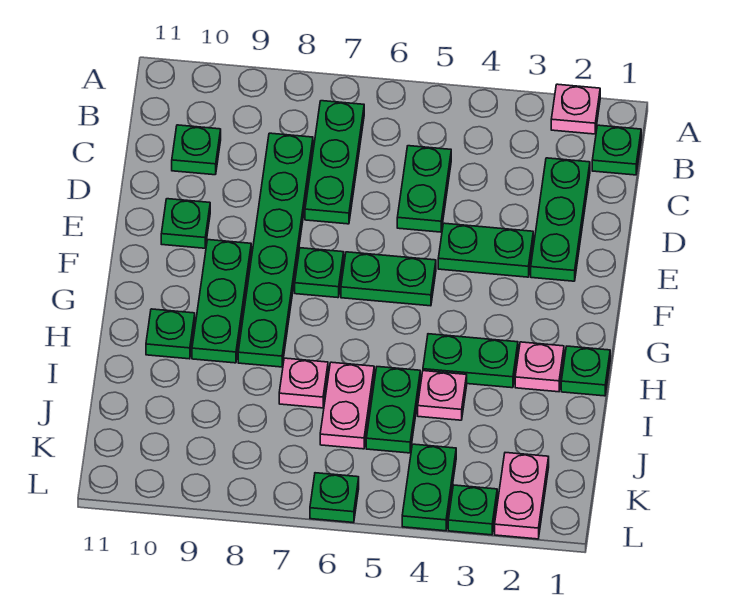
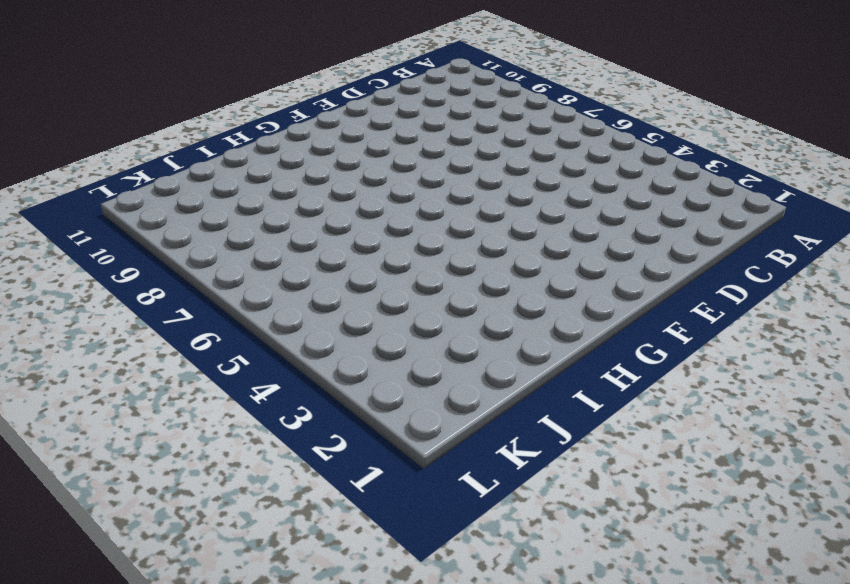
none -> pink 1x1 plate [551,84,600,134]
none -> green 1x1 plate [592,125,641,175]
none -> green 1x3 plate [305,101,364,224]

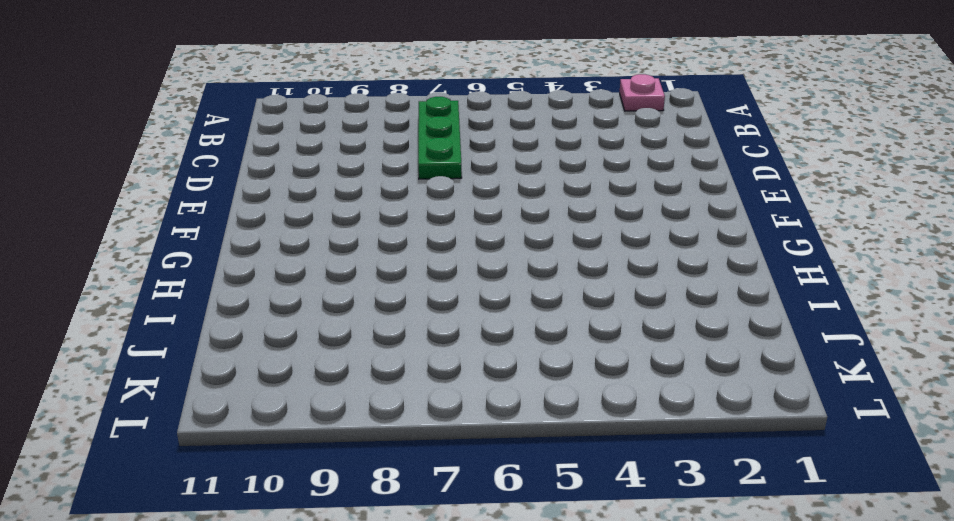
none -> green 1x1 plate [592,125,641,175]
none -> green 1x3 plate [531,158,590,281]
none -> green 1x2 plate [397,146,451,232]

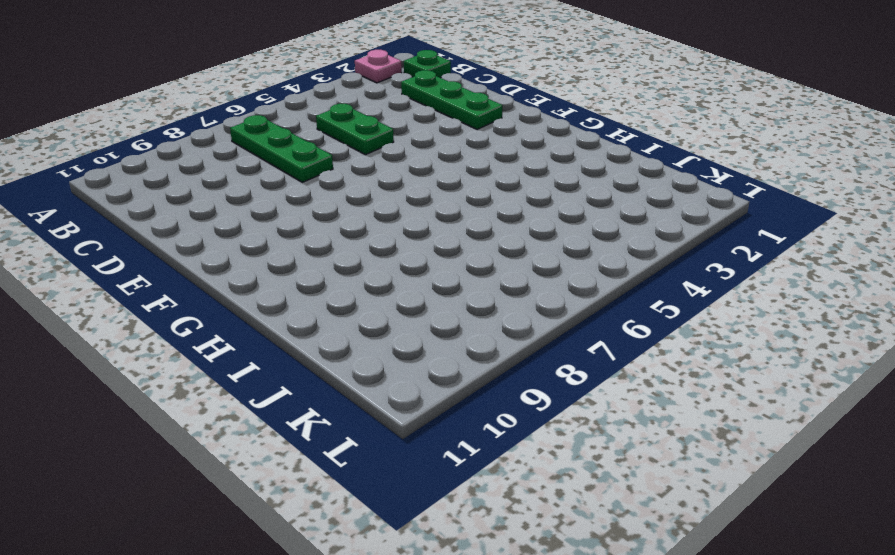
none -> green 1x6 plate [238,133,313,367]
none -> green 1x1 plate [172,125,221,175]
none -> green 1x2 plate [438,223,533,277]

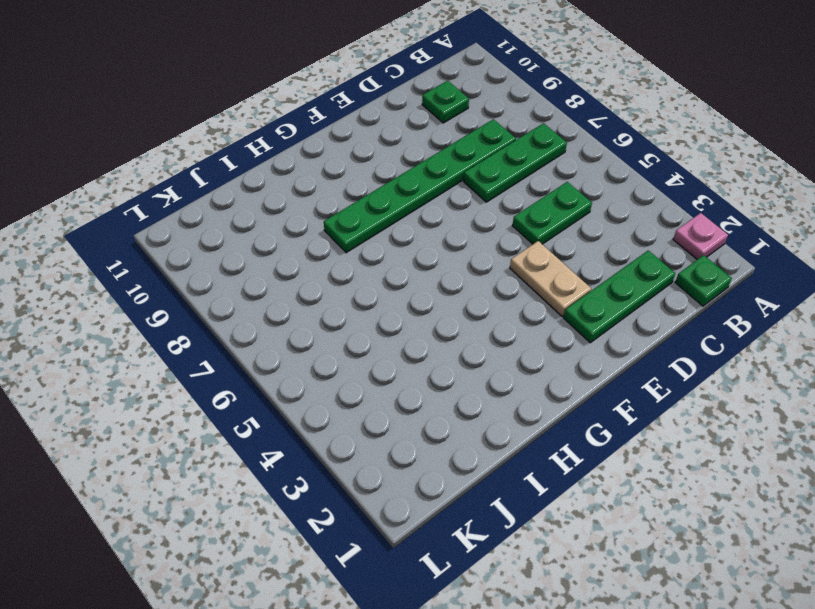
tan 1x2 plate [510,241,591,317] -> green 1x2 plate [438,223,533,277]
none -> green 1x1 plate [161,199,210,248]
none -> green 1x2 plate [341,252,436,306]
none -> green 1x1 plate [295,248,344,298]

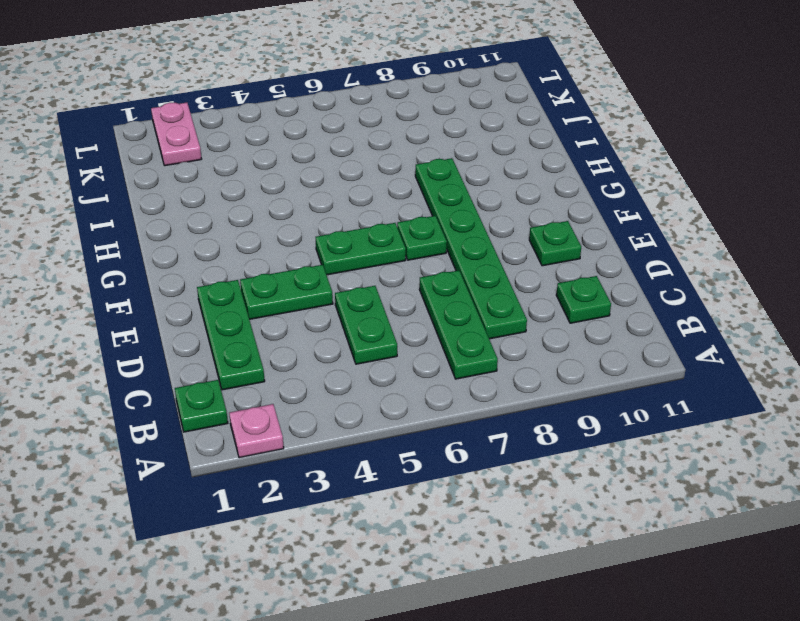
none -> green 1x3 plate [192,240,251,363]
none -> green 1x1 plate [561,346,610,396]
none -> pink 1x1 plate [515,342,564,392]

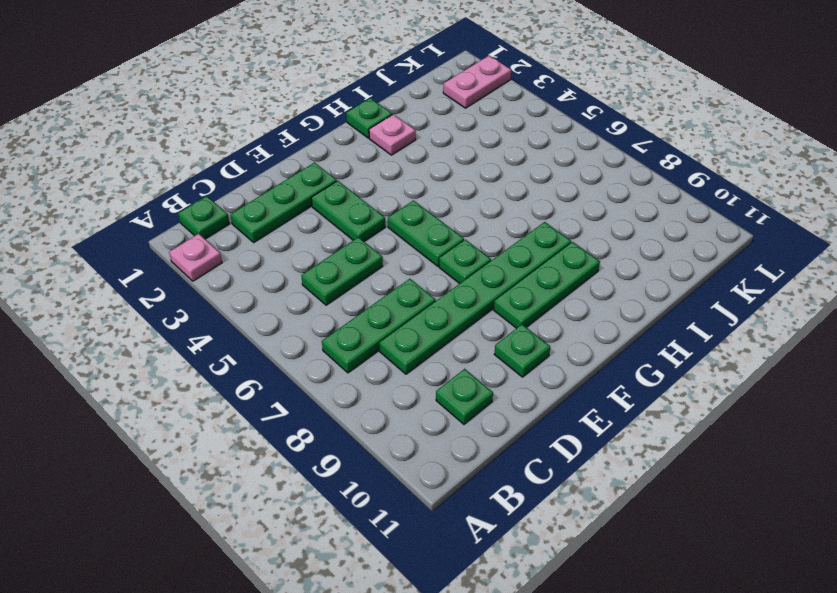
none -> green 1x2 plate [423,334,518,388]
none -> green 1x1 plate [146,309,195,359]
none -> pink 1x1 plate [418,371,467,420]

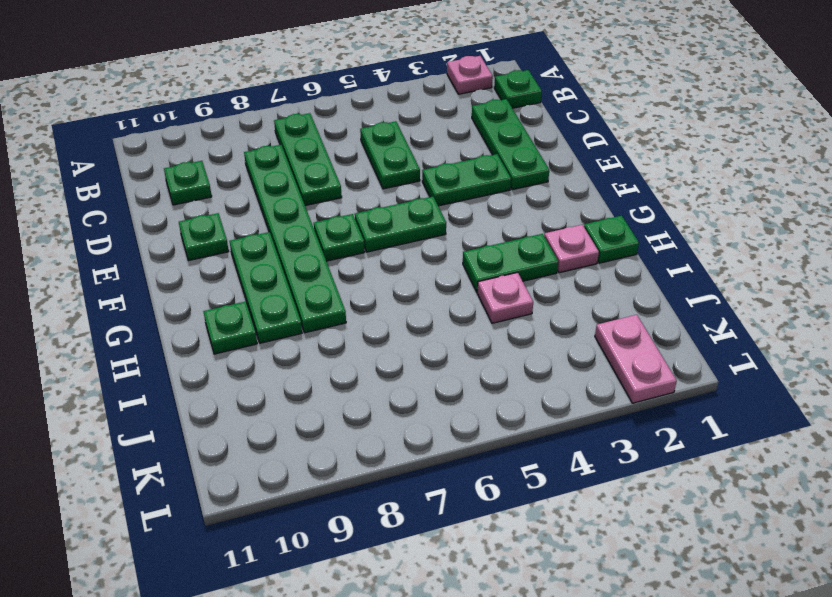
none -> green 1x2 plate [366,367,420,453]
none -> pink 1x2 plate [320,362,374,449]
none -> pink 1x1 plate [279,358,328,408]

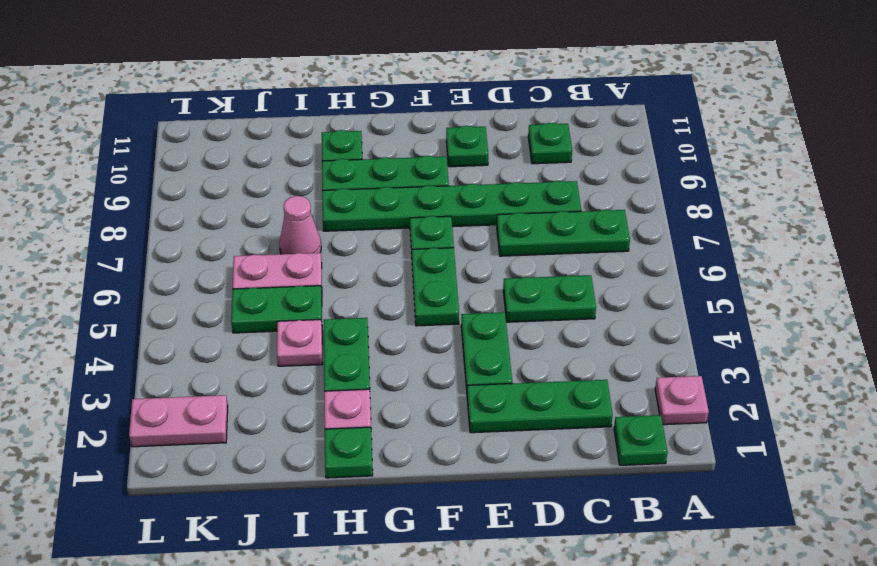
pink 1x1 cone [279,196,321,254] -> pink 1x1 plate [279,358,328,408]
none -> green 1x2 plate [402,444,456,531]
none -> green 1x1 plate [448,485,497,535]
none -> green 1x1 plate [310,473,359,523]

